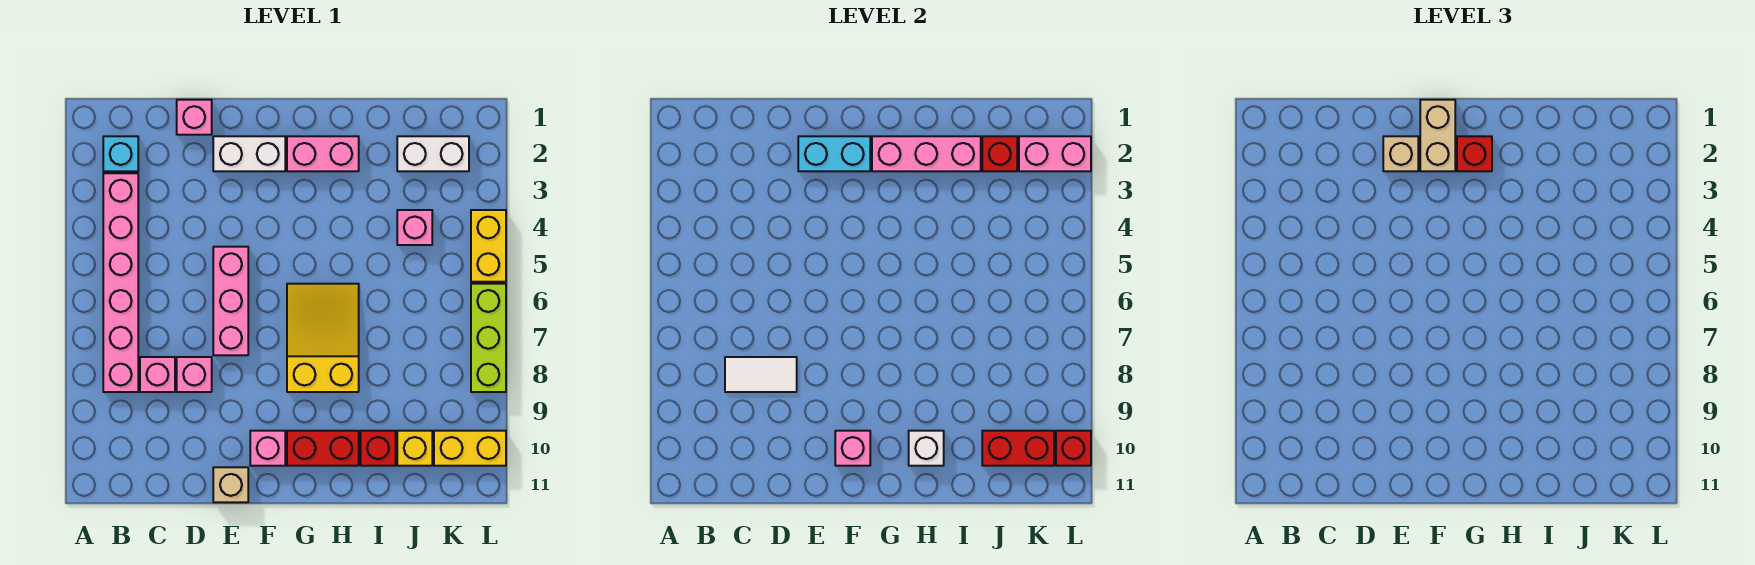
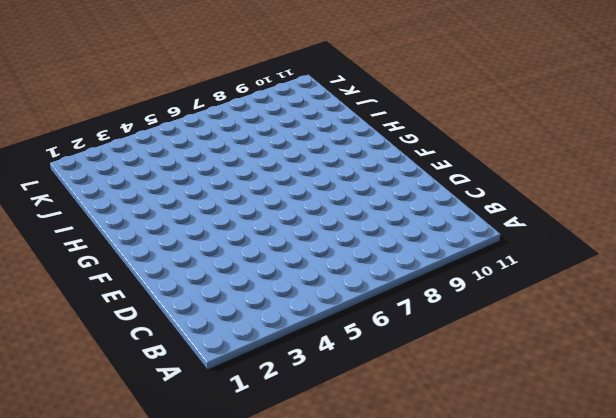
none -> cyan 1x1 brick [103,136,138,171]
none -> pink 1x6 brick [103,173,138,392]
none -> pink 1x1 brick [140,357,175,392]
none -> pink 1x1 brick [177,100,212,135]

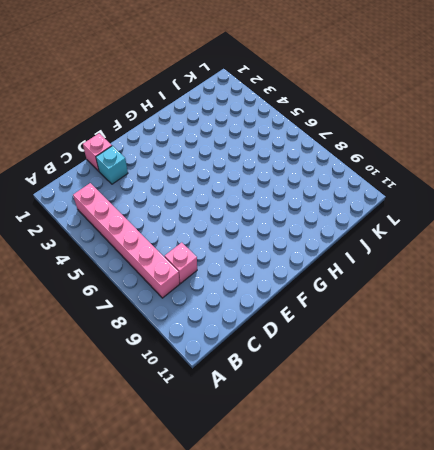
cyan 1x1 brick [96,146,128,184] -> cyan 1x1 brick moved to [103,136,138,171]
none -> pink 1x1 brick [177,357,212,392]
none -> white 1x2 brick [213,136,285,171]
none -> pink 1x3 brick [213,247,248,355]
none -> tan 1x1 brick [213,467,248,502]

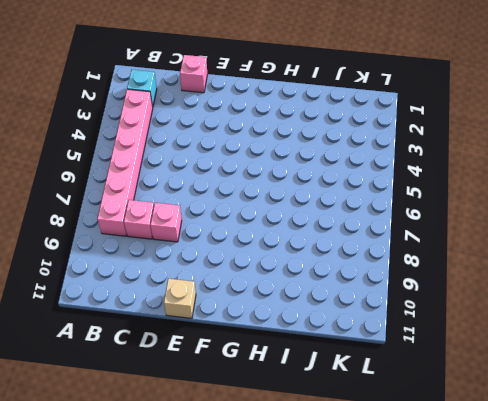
none -> white 1x2 brick [213,136,285,171]
none -> pink 1x3 brick [213,247,248,355]
none -> pink 1x1 brick [250,431,285,466]
none -> pink 1x2 brick [287,136,359,171]

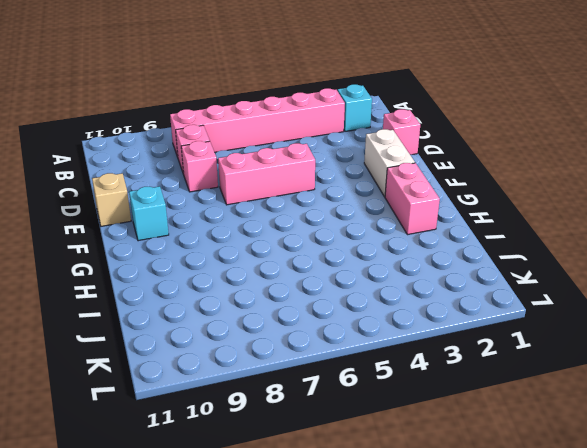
cyan 1x1 brick [129,186,169,241] -> pink 1x1 brick [250,431,285,466]
none -> yellow 2x3 slope [287,284,359,392]
none -> red 1x2 brick [287,431,359,466]
none -> red 1x1 brick [361,431,396,466]
none -> white 1x2 brick [397,136,469,171]

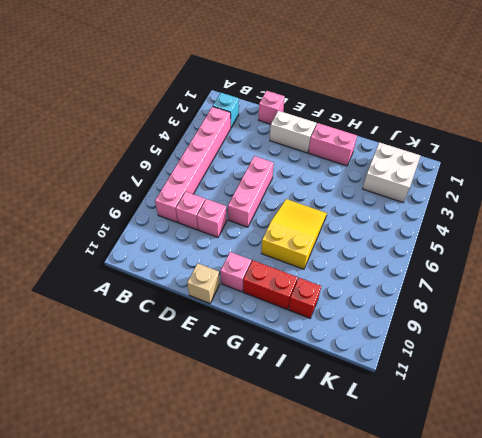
white 2x2 brick [362,142,421,203] -> white 1x2 brick [397,136,469,171]
none -> pink 1x1 brick [397,210,432,245]
none -> yellow 1x1 brick [397,431,432,466]
none -> yellow 1x2 brick [434,431,506,466]
none -> yellow 1x2 brick [471,210,506,282]

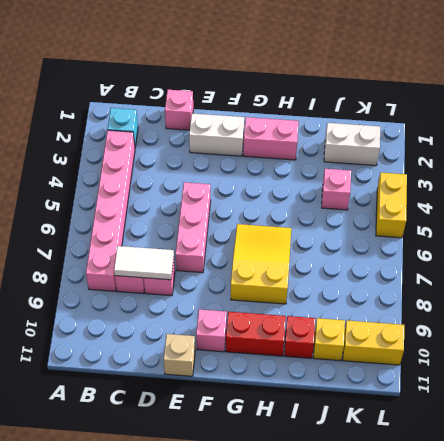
none -> lime 1x3 brick [471,284,506,392]
none -> cyan 1x2 brick [798,136,870,171]
none -> pink 1x1 brick [835,431,870,466]
none -> pink 1x3 brick [872,136,981,171]

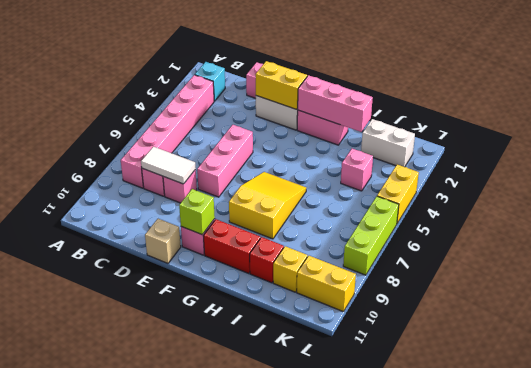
yellow 1x2 brick [255,61,307,109] -> cyan 1x2 brick [798,136,870,171]
lime 1x1 brick [179,189,215,235] -> pink 1x1 brick [835,431,870,466]
none -> white 1x1 brick [909,431,944,466]
none -> red 1x1 brick [982,136,1017,171]
none -> red 1x2 brick [982,431,1054,466]
none -> pink 1x2 brick [1019,136,1091,171]

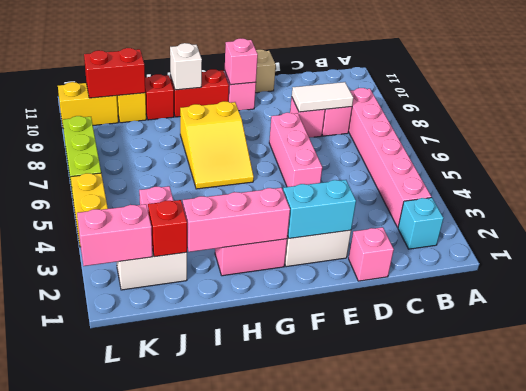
none -> red 1x1 brick [1056,431,1091,466]
none -> tan 1x1 brick [1383,136,1418,171]
none -> tan 1x2 brick [1420,100,1455,171]
none -> red 1x1 brick [1457,136,1492,171]

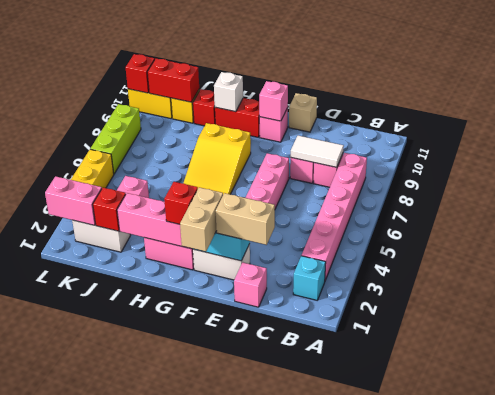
tan 1x2 brick [216,193,275,245] -> tan 1x1 brick [1383,136,1418,171]

